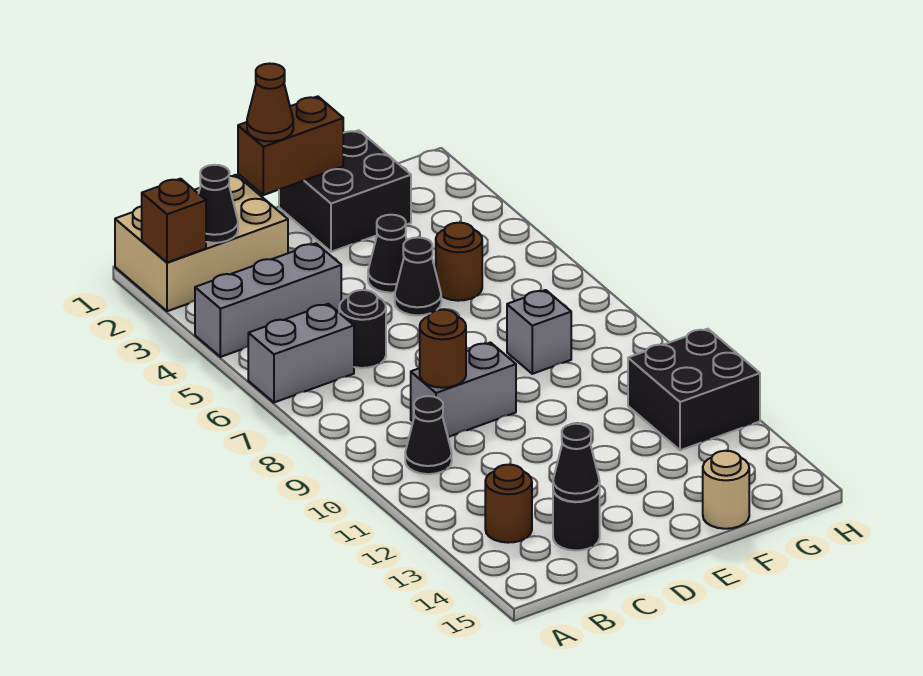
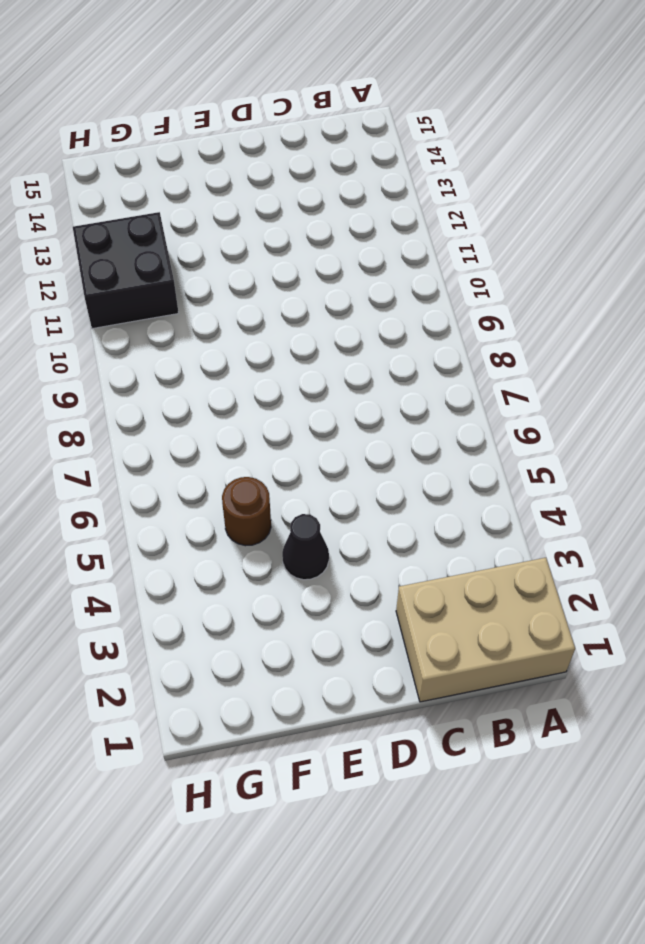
none -> grey 1x3 brick [195,243,341,357]
none -> grey 1x2 brick [248,304,354,402]
none -> black 1x1 cone [405,396,452,474]

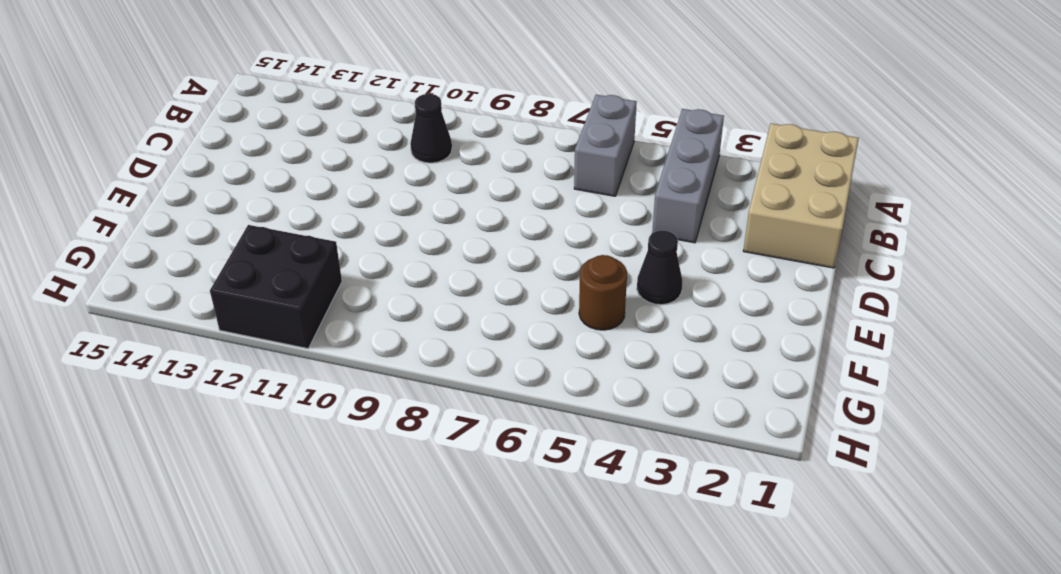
none -> brown 1x1 round brick [485,465,532,543]
none -> black 1x1 round brick [339,290,386,368]
none -> grey 1x2 brick [411,343,516,437]

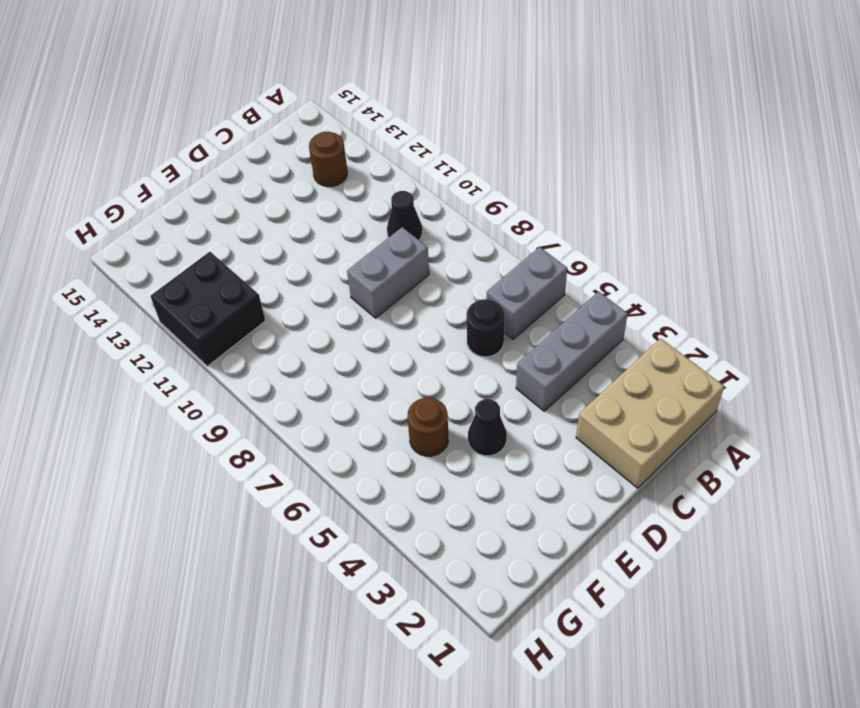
none -> black 1x1 round brick [553,490,600,550]
none -> black 2x2 brick [279,130,411,252]
none -> black 1x1 cone [395,237,441,315]

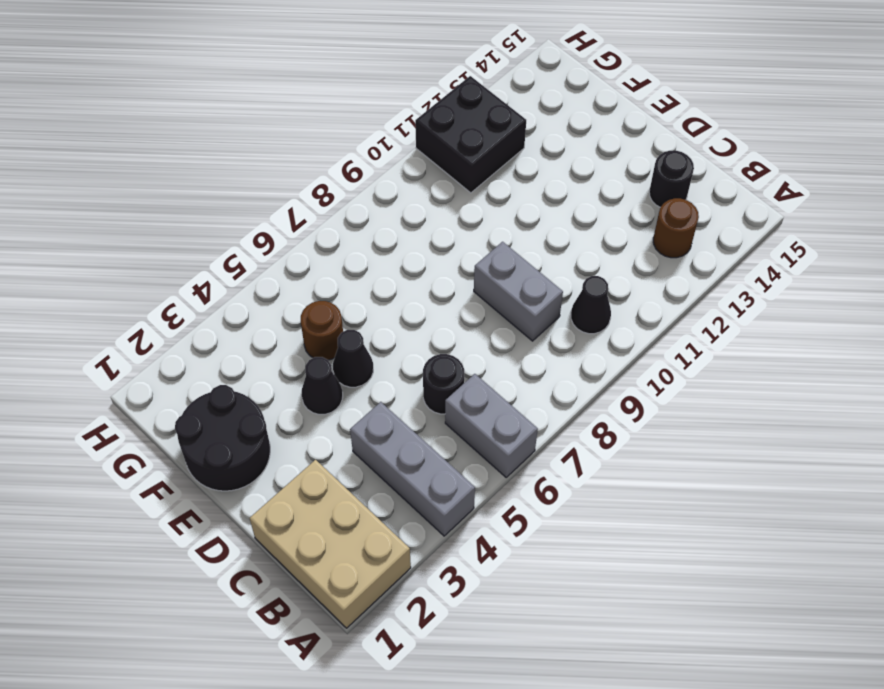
black 2x2 round brick [175,385,270,491] -> black 2x2 brick [279,130,411,252]
none -> grey 1x1 brick [507,290,571,374]
none -> tan 1x1 round brick [703,451,749,529]
none -> brown 1x1 brick [142,179,206,263]

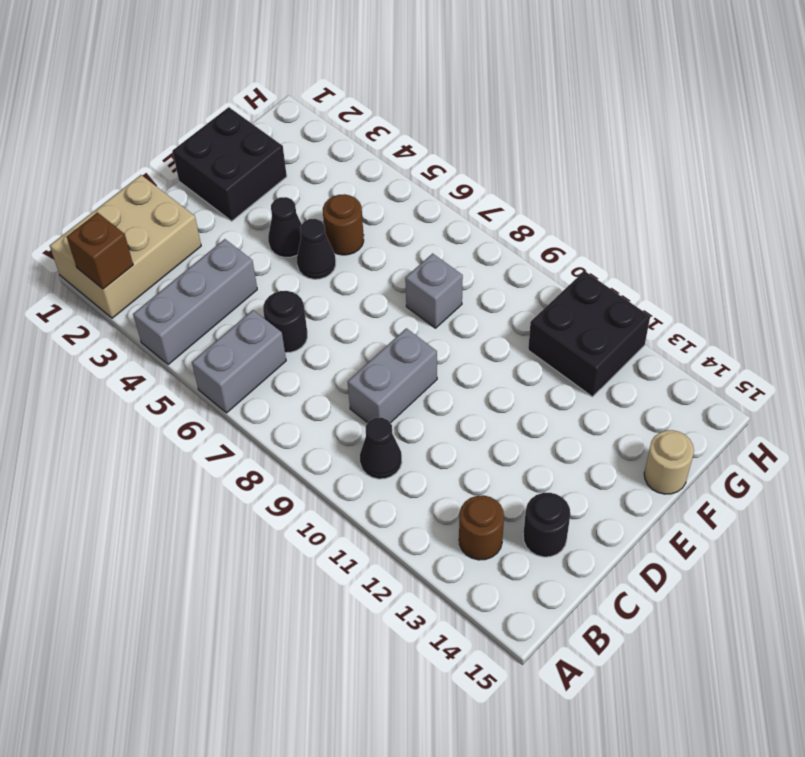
none -> black 1x1 cone [198,165,238,243]
none -> brown 1x1 round brick [420,310,466,388]
none -> black 1x1 cone [553,424,600,502]

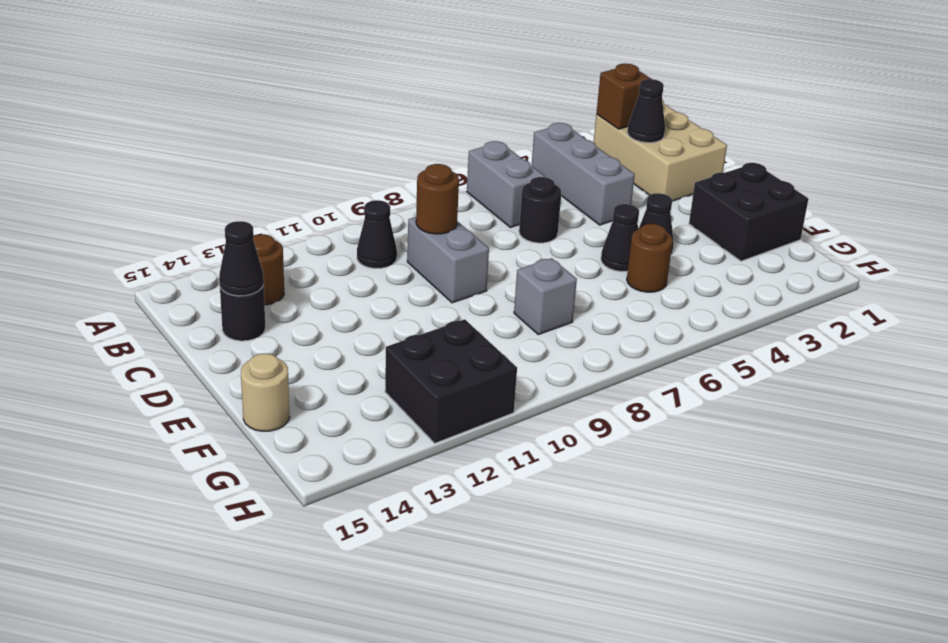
none -> brown 1x2 brick [238,96,343,195]
none -> brown 1x1 cone [247,64,293,141]

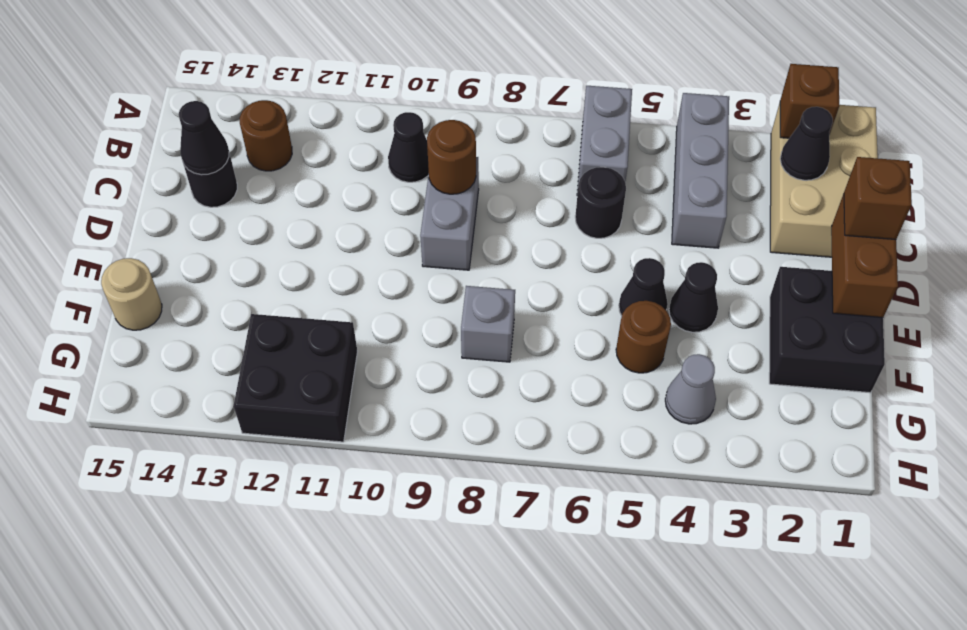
brown 1x1 brick [844,157,912,240] -> brown 1x1 cone [247,64,293,141]
grey 1x1 cone [665,354,716,424] -> none

